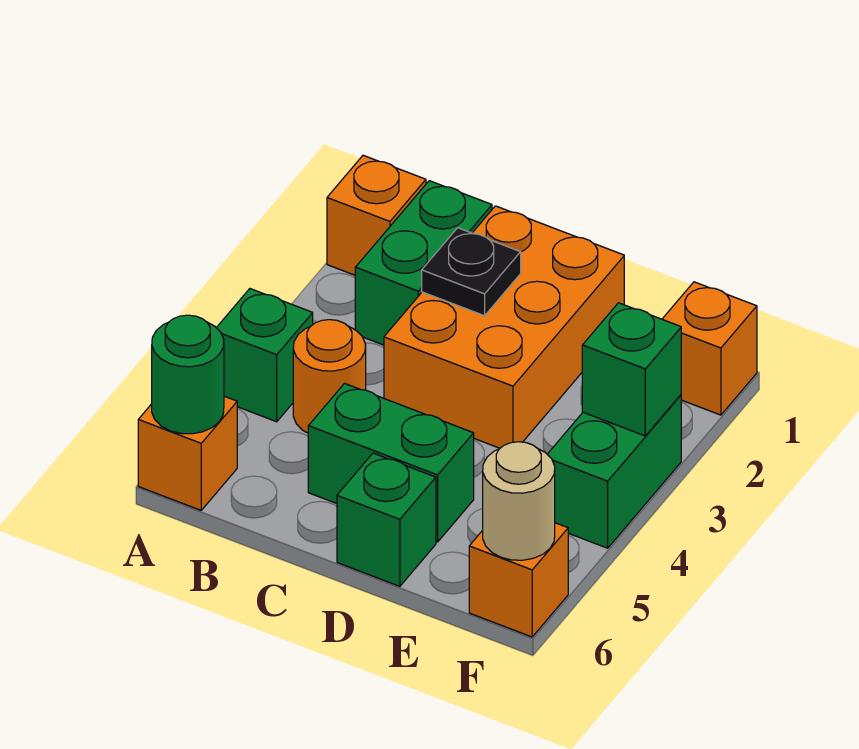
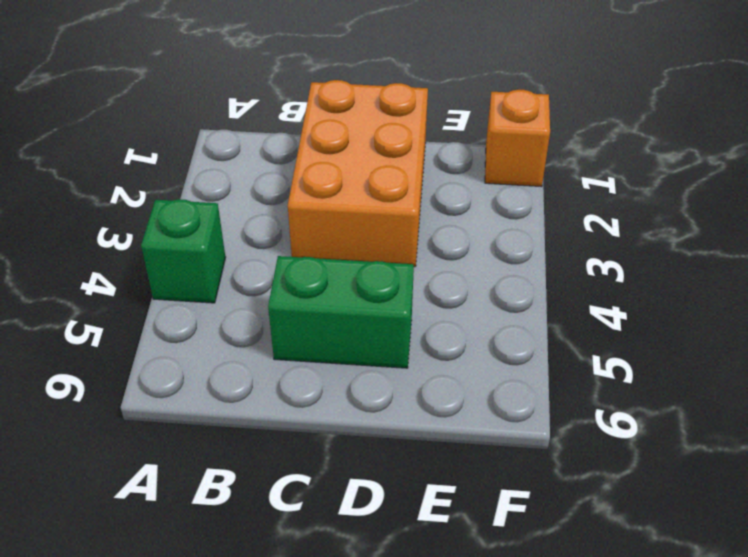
none -> orange 1x1 brick [327,155,426,275]
none -> orange 1x1 brick [138,396,237,510]
none -> green 1x2 brick [355,181,492,345]

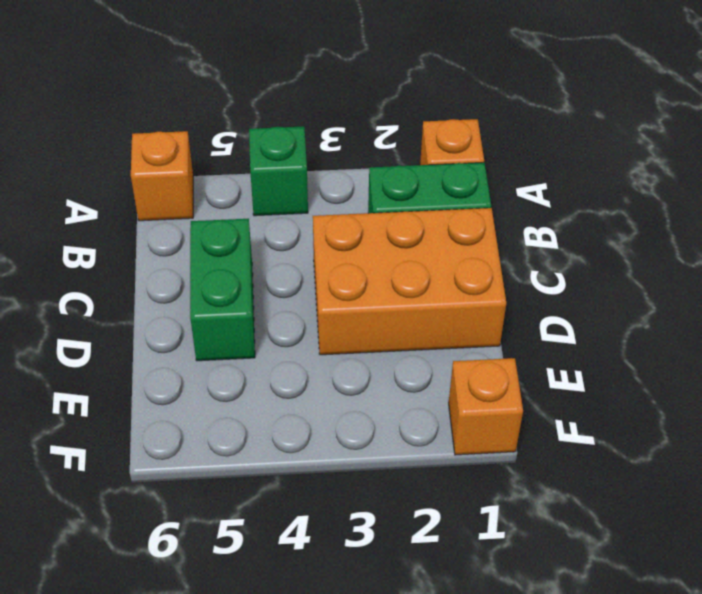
none -> orange 1x1 round brick [293,320,366,433]
none -> green 1x1 brick [337,453,436,586]
none -> green 1x2 brick [547,395,681,548]

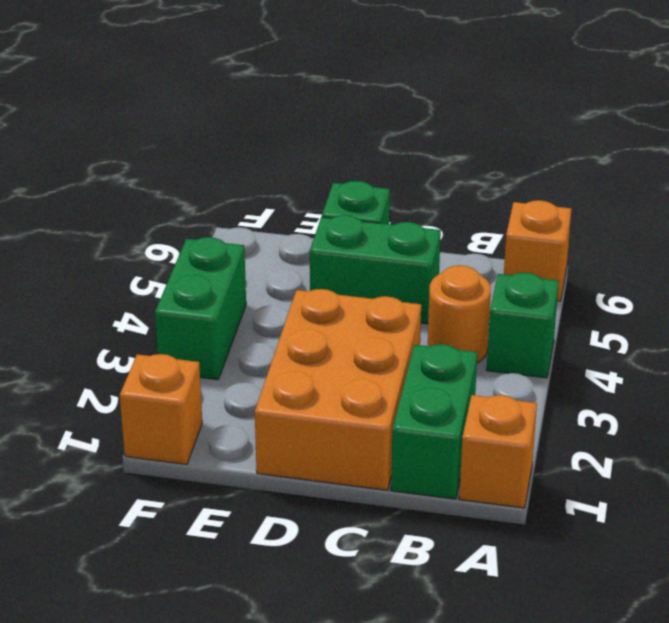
none -> orange 1x1 brick [469,523,568,637]
none -> green 1x1 round brick [152,315,224,434]
none -> black 1x1 plate [422,228,521,316]

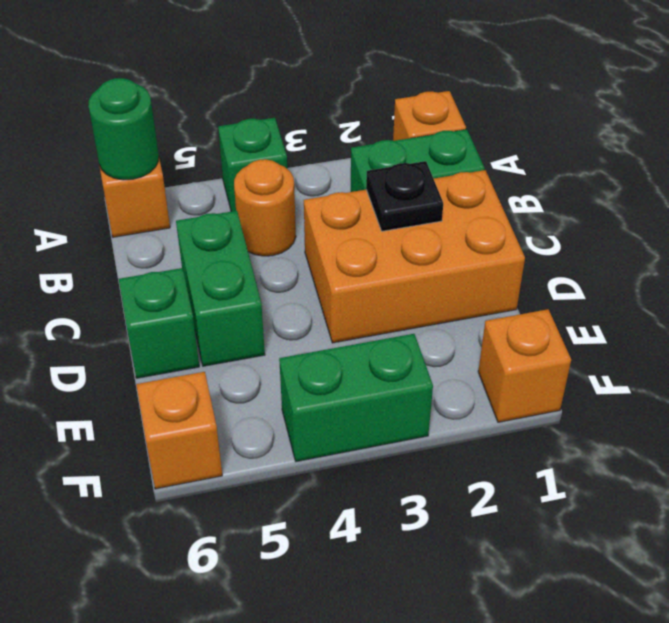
none -> green 1x1 brick [582,303,681,436]
none -> tan 1x1 round brick [483,442,555,560]

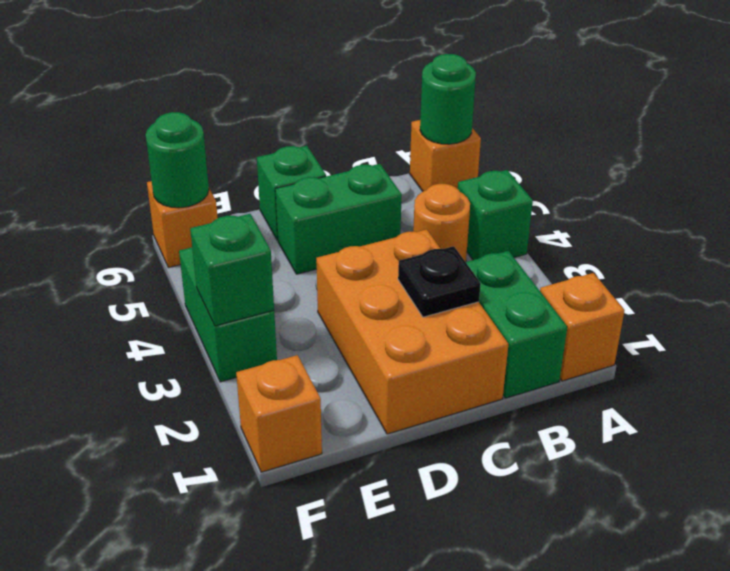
green 1x1 round brick [146,112,209,208] -> tan 1x1 round brick [483,442,555,560]

